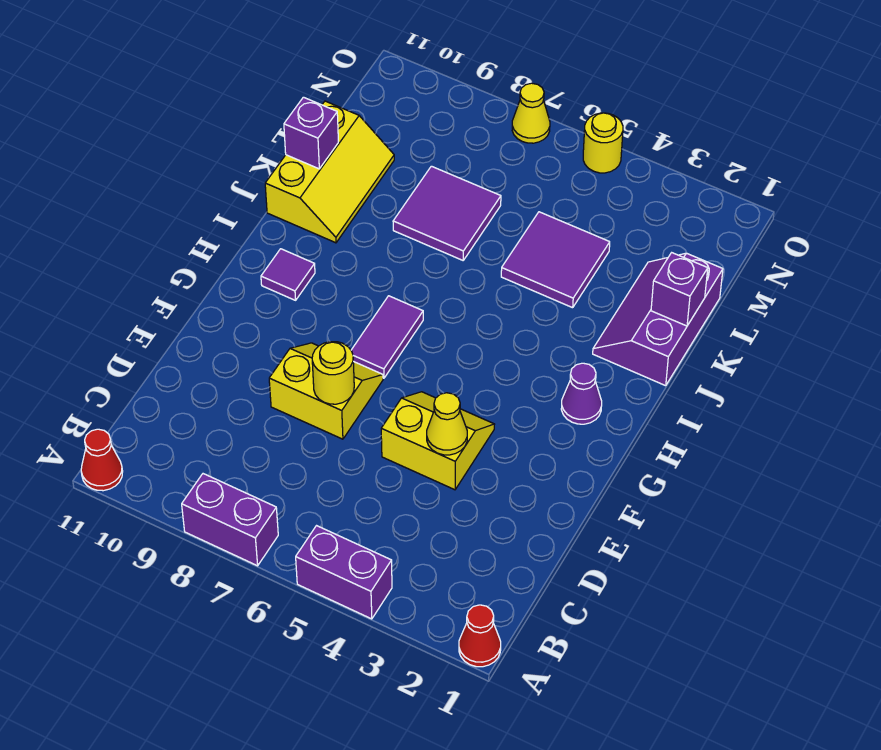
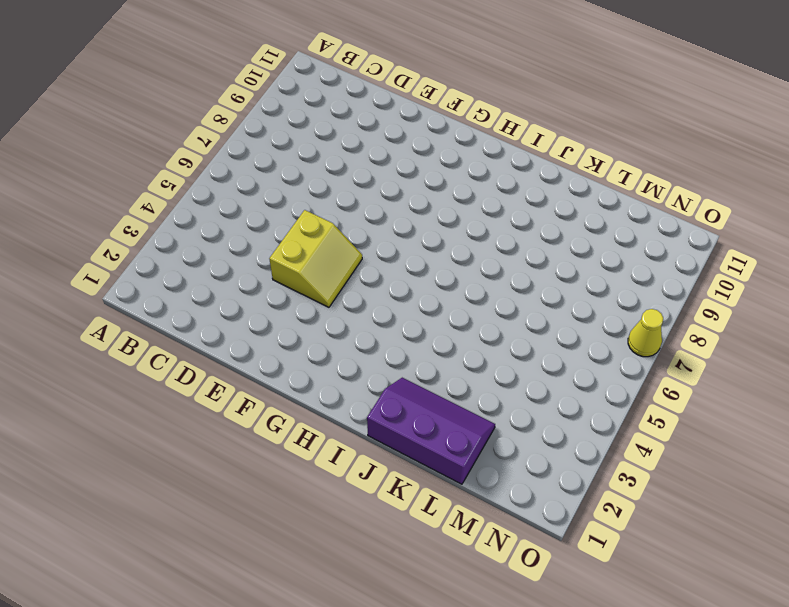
none -> red 1x1 cone [459,605,501,667]
none -> purple 1x2 brick [296,526,392,619]
none -> purple 1x2 brick [182,474,278,566]

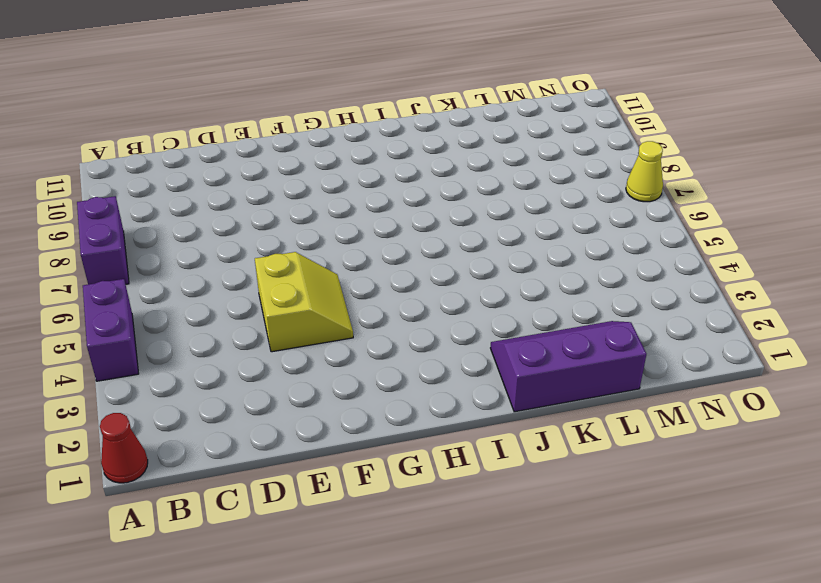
none -> red 1x1 cone [81,429,123,491]
none -> yellow 2x2 slope [269,343,383,439]
none -> purple 1x2 tile [351,296,423,378]

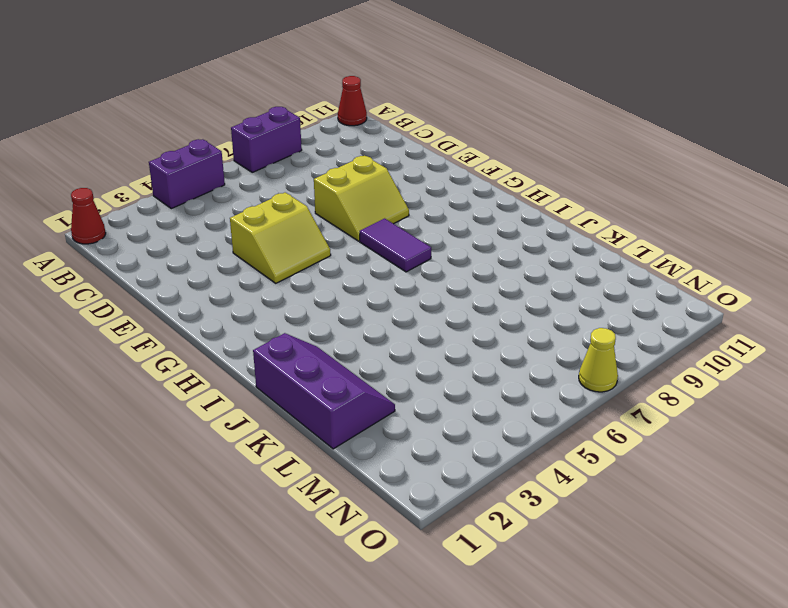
none -> purple 1x1 cone [561,363,602,424]
none -> purple 1x1 tile [261,249,315,300]
none -> yellow 2x3 slope [265,101,394,243]

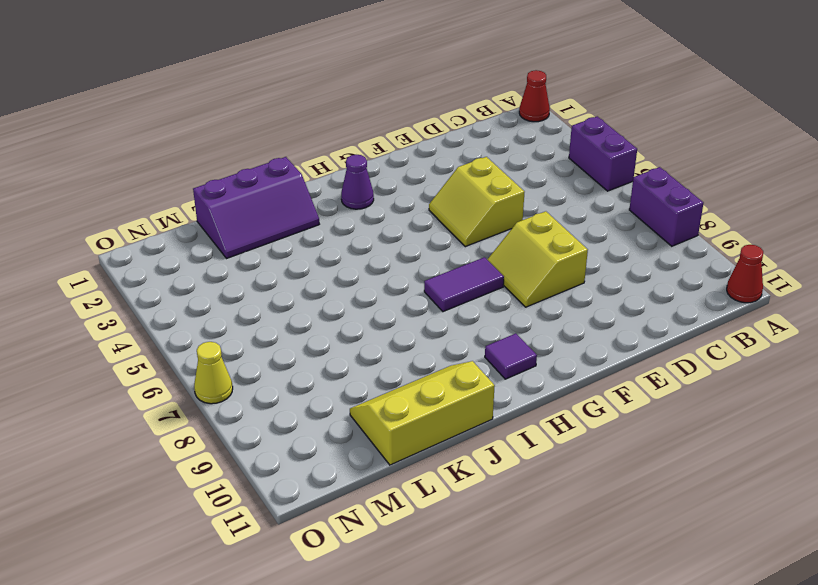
none -> purple 2x2 tile [501,212,610,308]
none -> purple 2x2 tile [393,166,501,260]
none -> yellow 1x1 round brick [583,113,623,173]

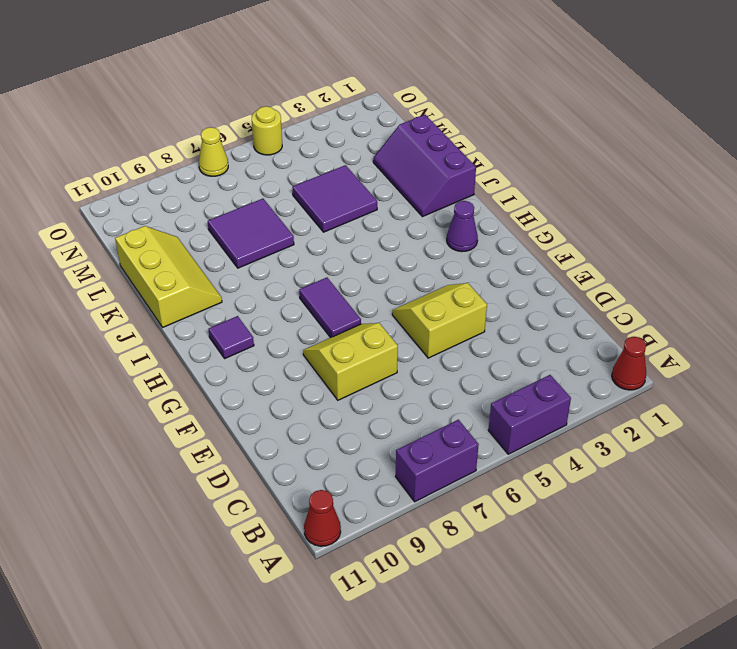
none -> yellow 1x1 cone [427,393,467,455]
none -> yellow 1x1 round brick [312,342,354,404]
none -> purple 1x1 brick [651,253,708,326]

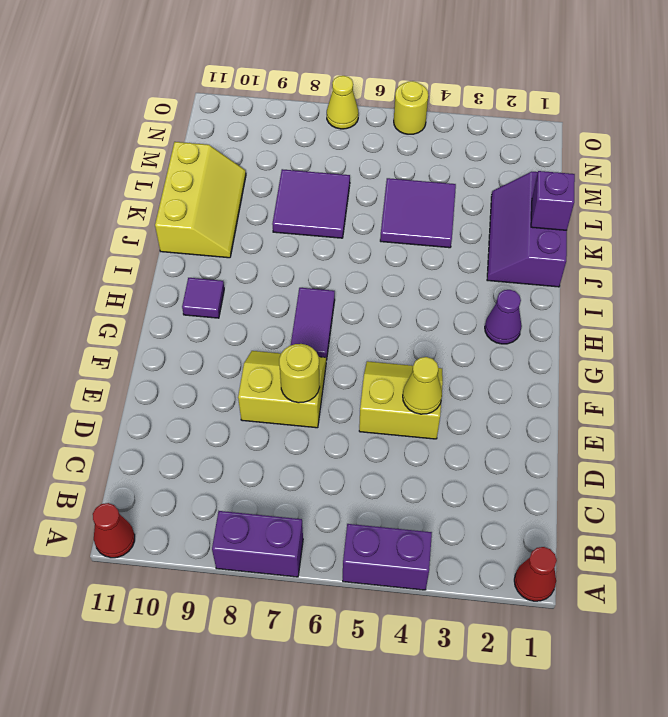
none -> purple 1x1 brick [284,97,338,169]

